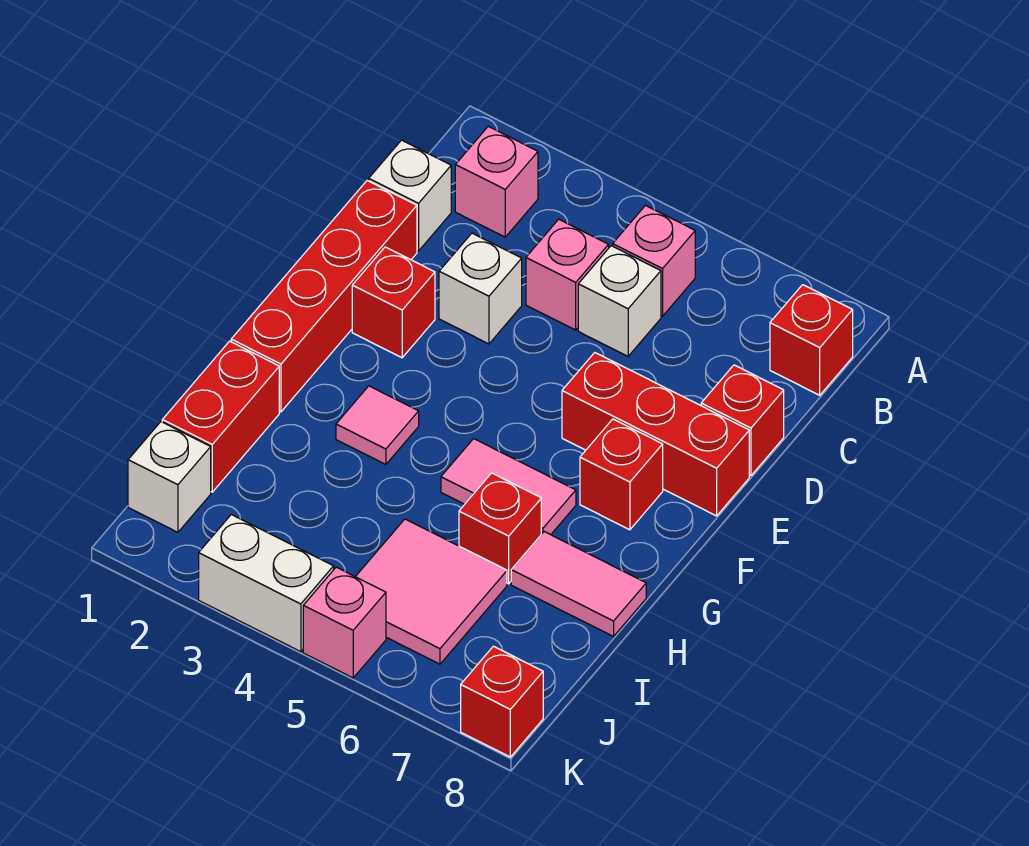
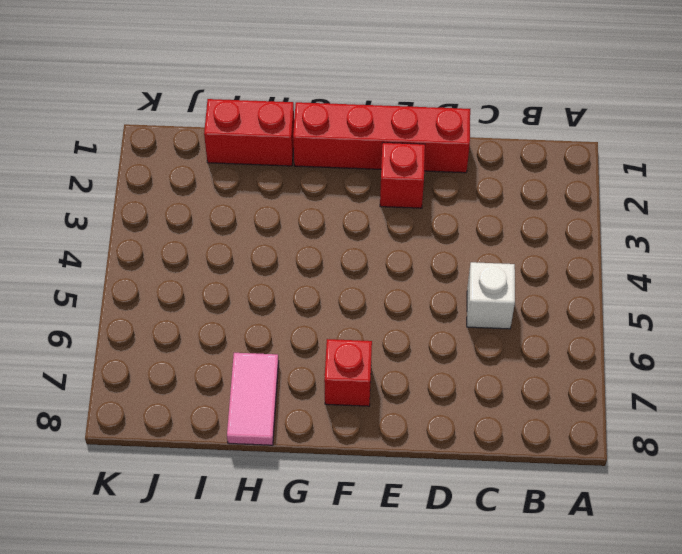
none -> pink 1x1 brick [455,126,538,237]
none -> pink 1x1 brick [613,206,695,316]
none -> red 1x1 brick [770,285,853,395]

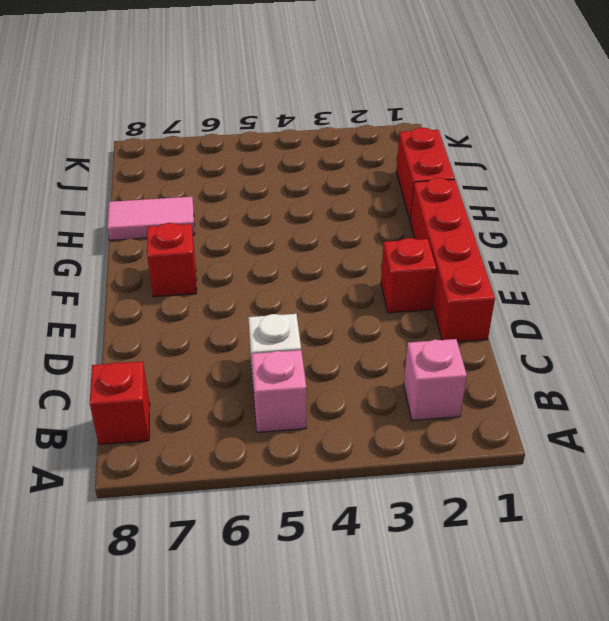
none -> white 1x1 brick [369,140,451,251]
none -> pink 1x1 brick [526,219,609,330]
none -> white 1x1 brick [439,233,522,344]

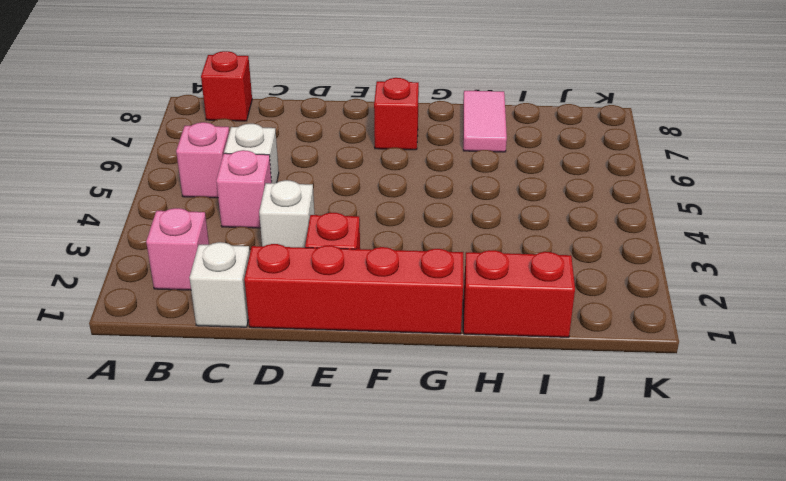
none -> red 1x1 brick [701,365,784,476]
none -> red 1x3 brick [562,353,749,516]
none -> pink 1x1 tile [336,386,419,465]

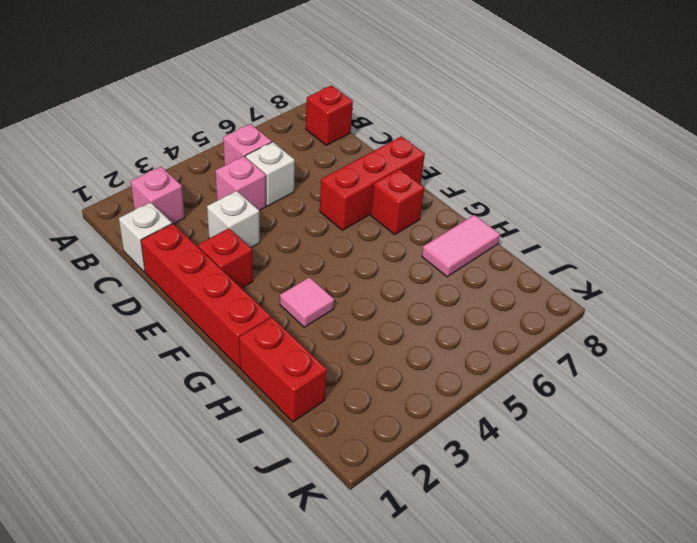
none -> red 1x1 brick [701,365,784,476]
none -> pink 1x2 tile [441,439,576,535]
none -> red 1x1 brick [459,473,541,584]

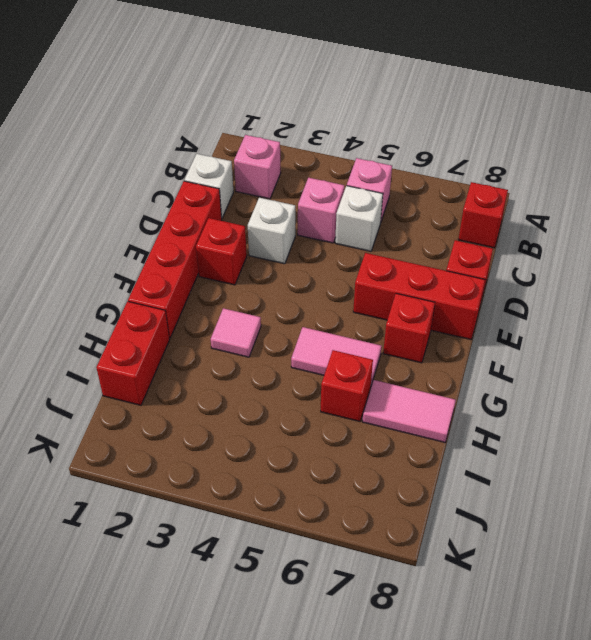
none -> pink 2x2 tile [356,519,507,664]
none -> white 1x1 brick [128,422,211,532]
none -> white 1x2 brick [199,514,334,652]

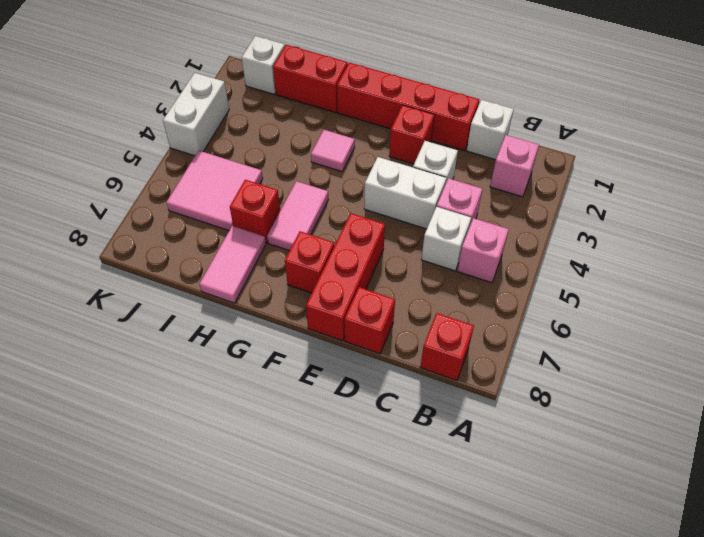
white 1x2 brick [364,157,446,229] -> none
none -> pink 1x1 brick [303,567,386,678]
none -> red 1x1 brick [461,646,543,757]

